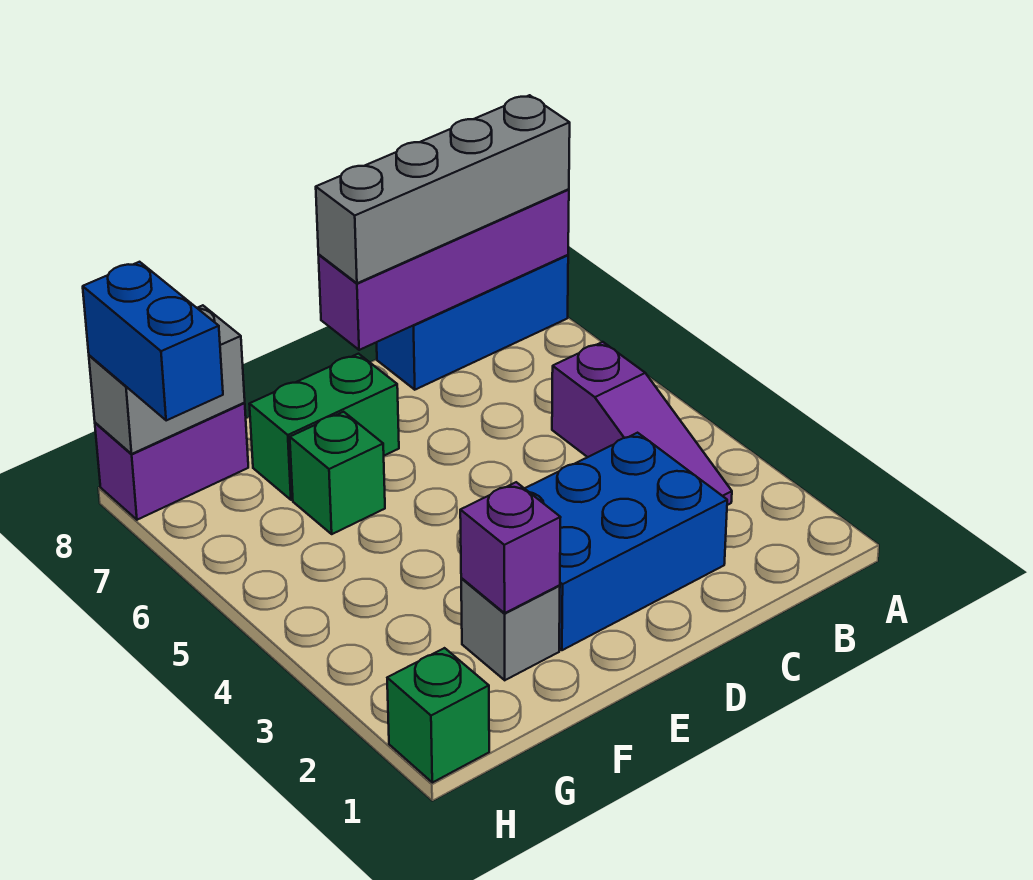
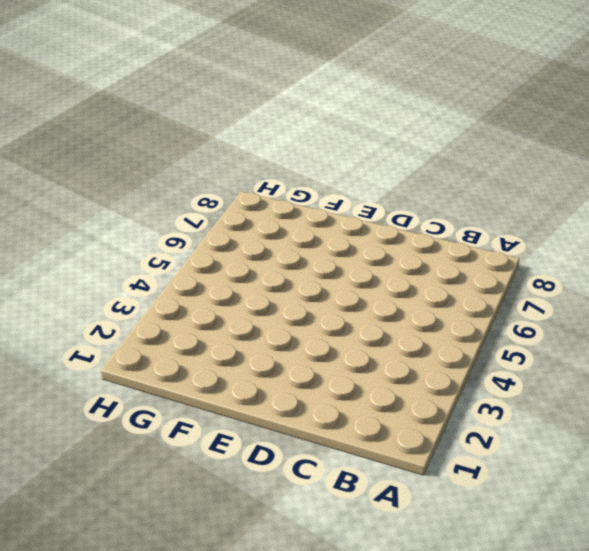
none -> blue 1x3 brick [377,255,568,390]
none -> purple 1x3 slope [552,342,732,505]
none -> blue 2x3 brick [525,433,727,650]

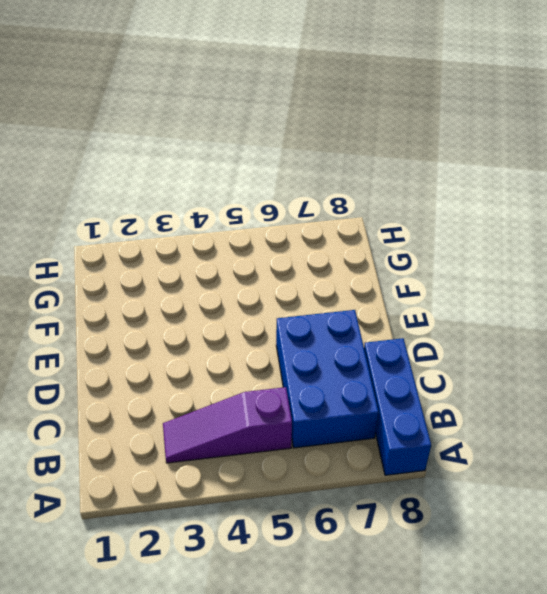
blue 2x3 brick [276,310,379,448] -> blue 2x3 brick moved to [525,433,727,650]
none -> green 1x2 brick [249,354,399,500]
none -> grey 1x1 brick [461,579,560,680]
none -> green 1x1 brick [290,412,385,534]

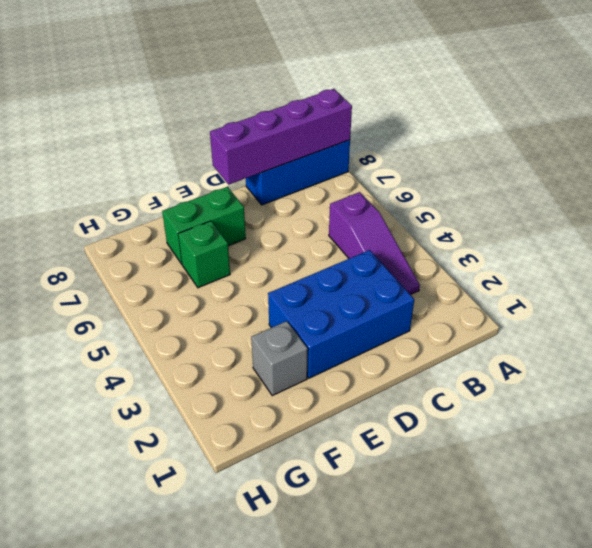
none -> purple 1x2 brick [95,403,248,520]
none -> green 1x1 brick [387,648,489,783]
none -> purple 1x1 brick [460,482,561,613]

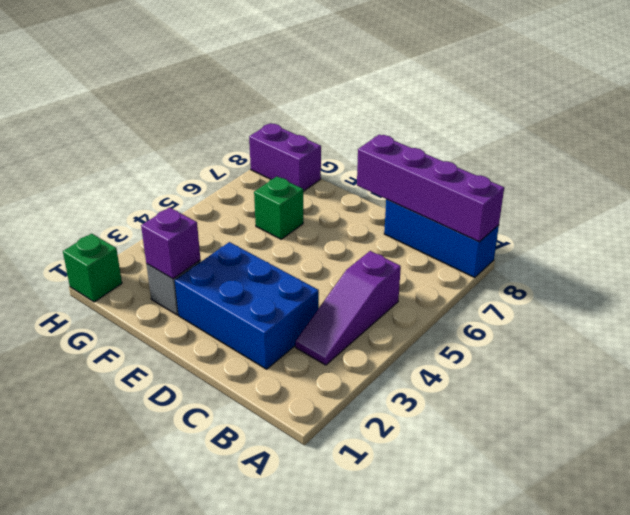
none -> green 1x2 brick [249,354,399,500]
none -> grey 1x2 brick [89,305,245,454]
none -> grey 1x4 brick [316,95,570,283]

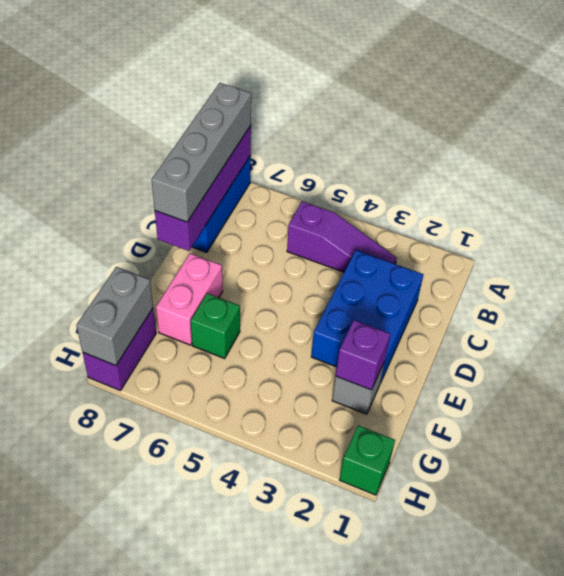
pink 1x2 brick [156,253,223,345] -> green 1x2 brick [249,354,399,500]
none -> blue 1x2 brick [83,262,223,420]

